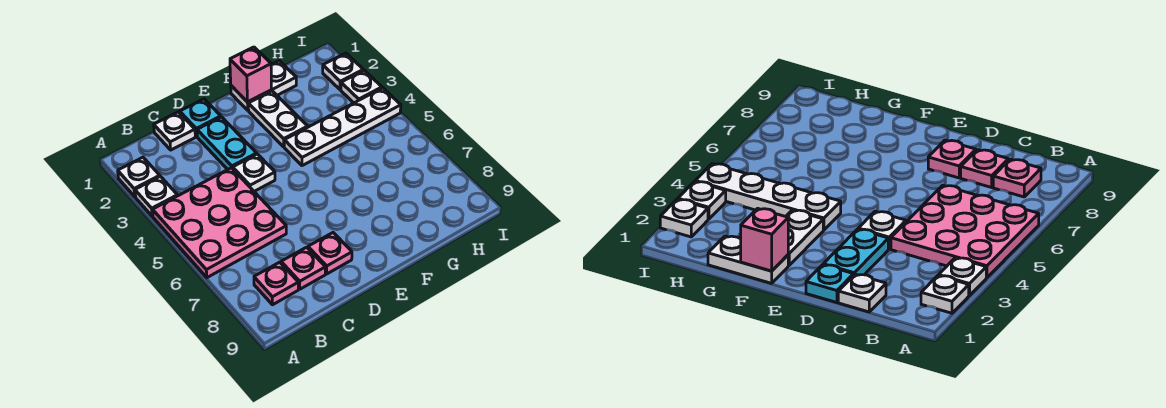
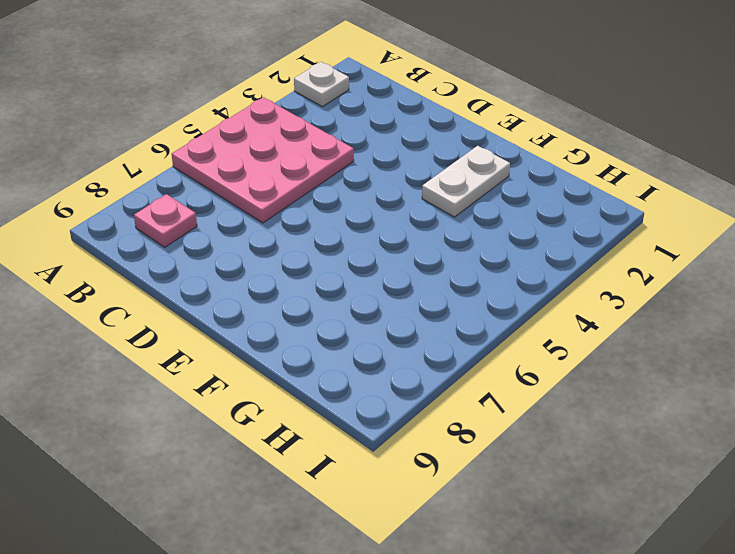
none -> white 1x1 plate [135,176,177,216]
none -> white 1x1 plate [154,112,195,150]
none -> pink 1x1 plate [281,247,325,289]

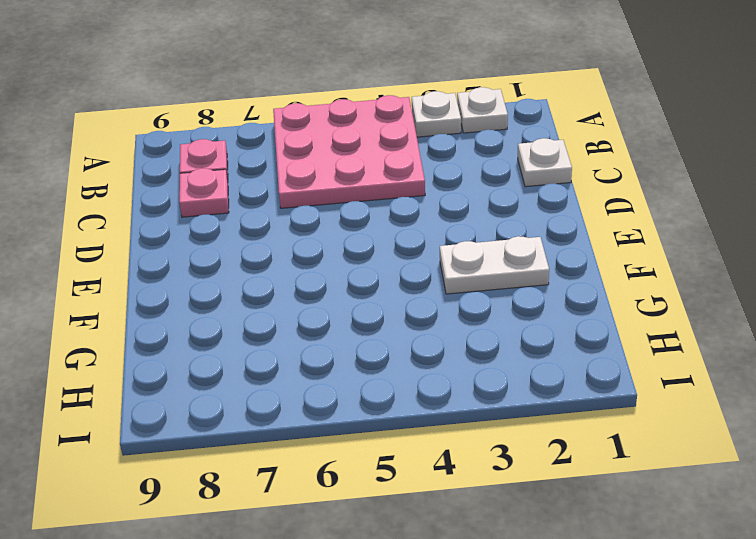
none -> cyan 1x1 plate [180,99,221,136]
none -> cyan 1x2 plate [197,117,257,169]
none -> white 1x1 plate [233,154,275,191]

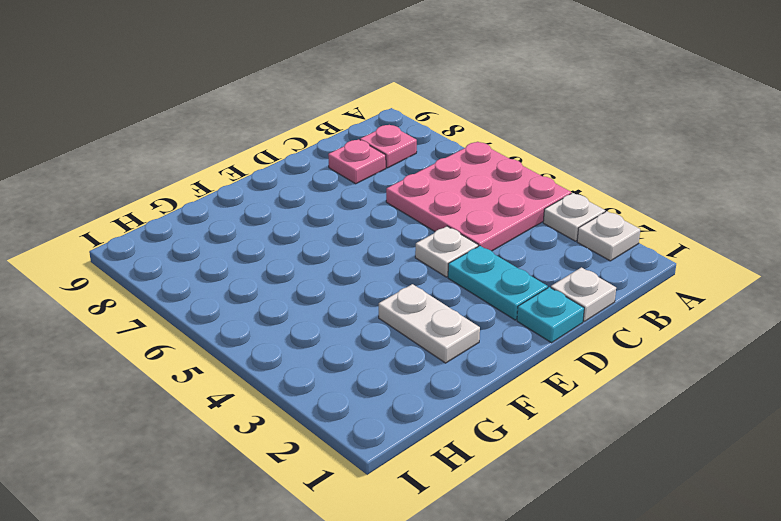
none -> pink 1x1 plate [308,233,352,274]
none -> white 1x2 plate [231,61,296,110]
none -> white 1x4 plate [284,88,401,166]

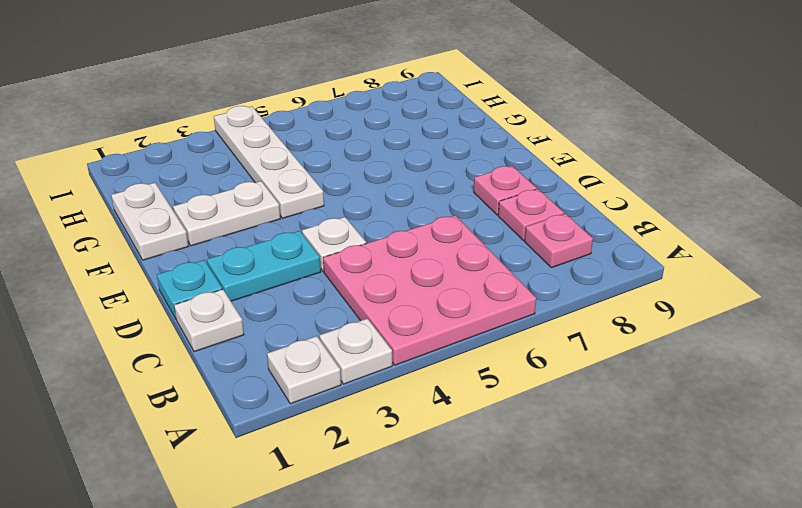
none -> white 1x1 plate [323,53,363,90]
none -> white 1x1 plate [341,70,382,103]
none -> pink 1x1 brick [230,47,271,102]

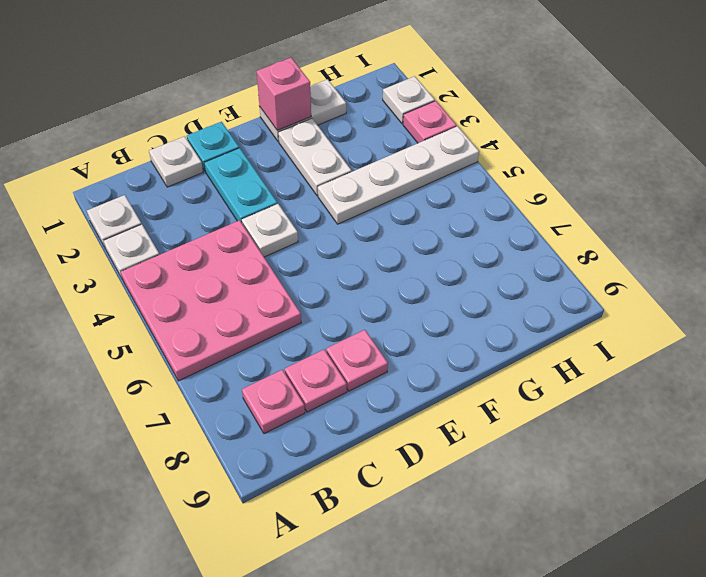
pink 1x1 plate [403,101,457,143] -> white 1x1 plate [341,70,382,103]

